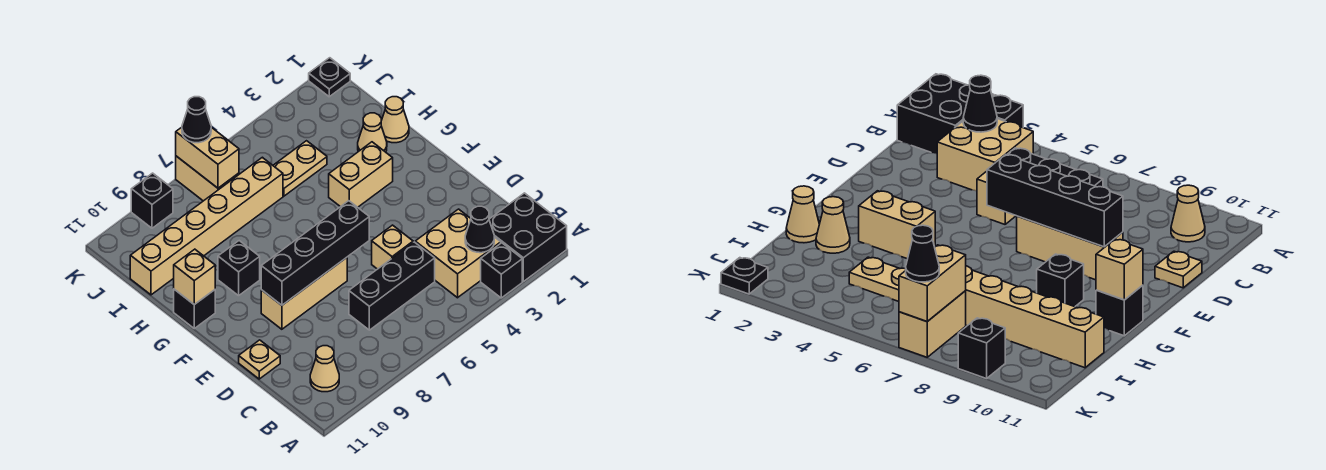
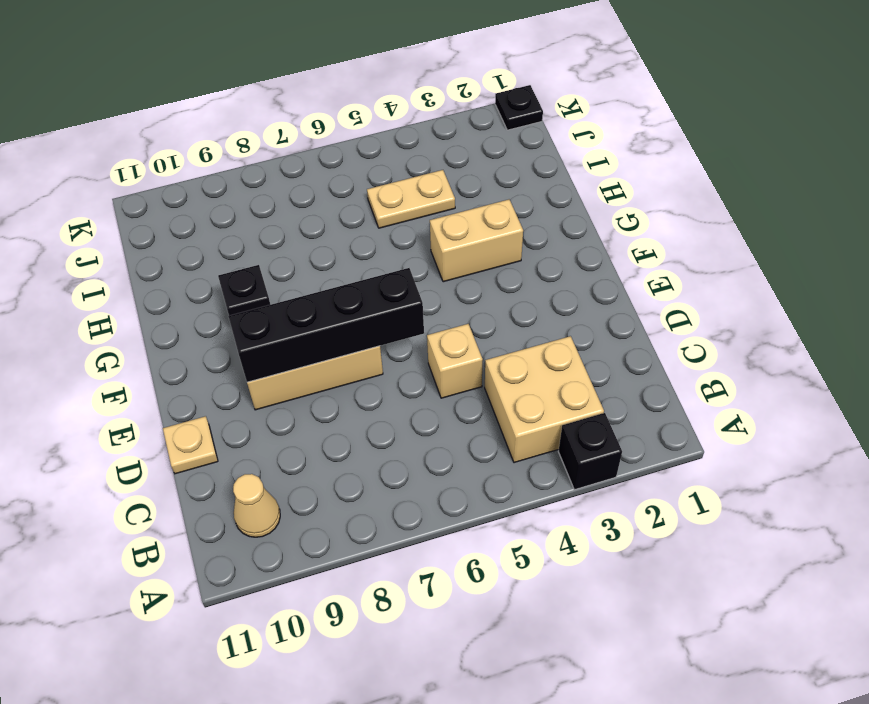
none -> black 2x2 brick [489,193,567,282]
none -> black 1x3 brick [349,242,435,330]
none -> black 1x1 brick [174,289,215,328]

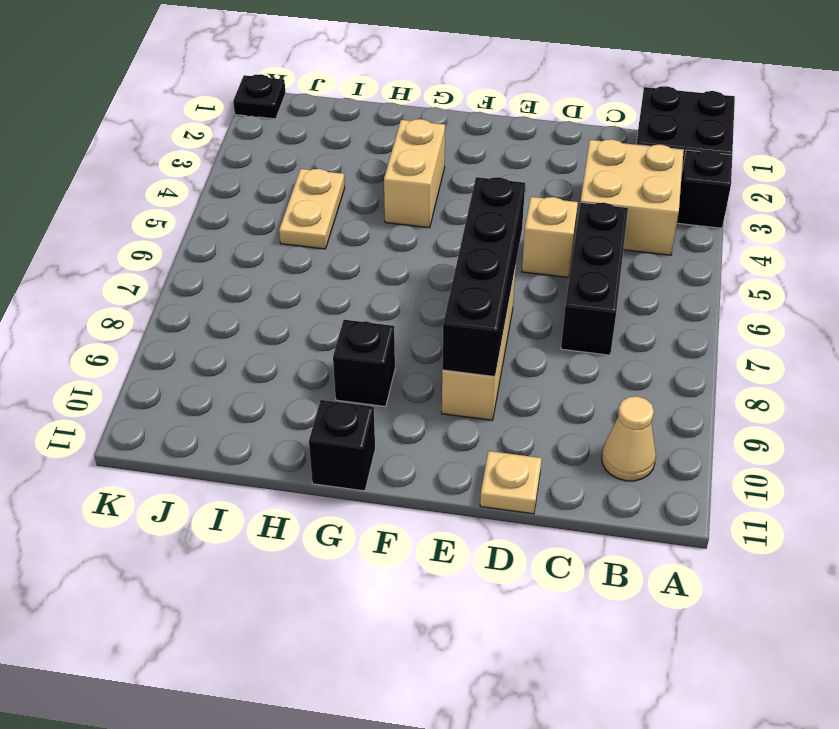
none -> tan 1x1 cone [381,97,409,143]
none -> tan 1x1 cone [358,113,387,152]
none -> tan 1x6 brick [130,157,283,295]

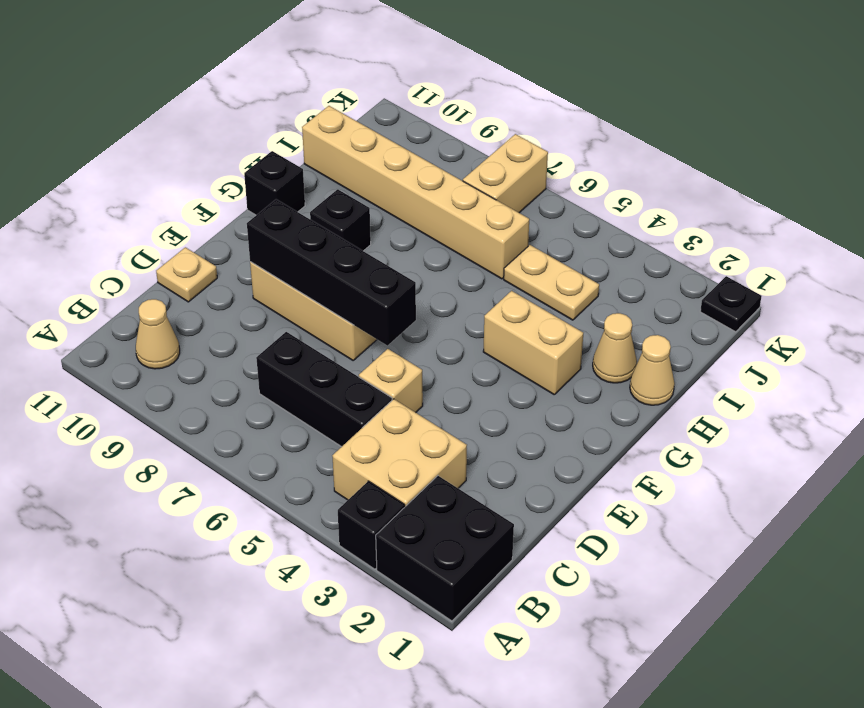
none -> black 1x1 brick [131,173,173,228]
none -> black 1x1 cone [465,206,494,253]
none -> tan 1x1 brick [174,249,215,305]

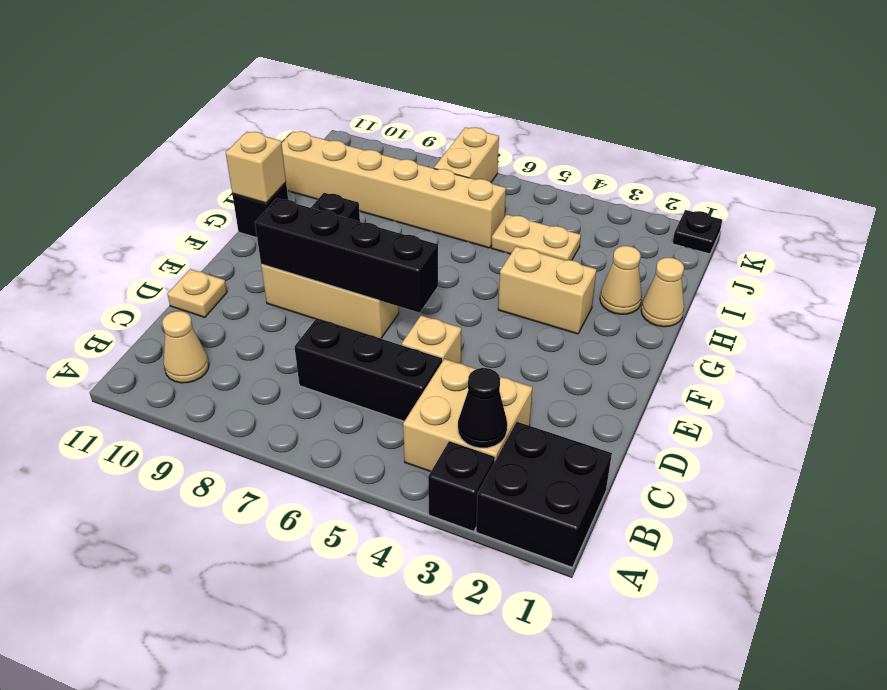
none -> black 1x1 brick [131,173,173,228]
none -> tan 1x2 brick [176,127,239,188]
none -> black 1x1 cone [182,97,211,143]

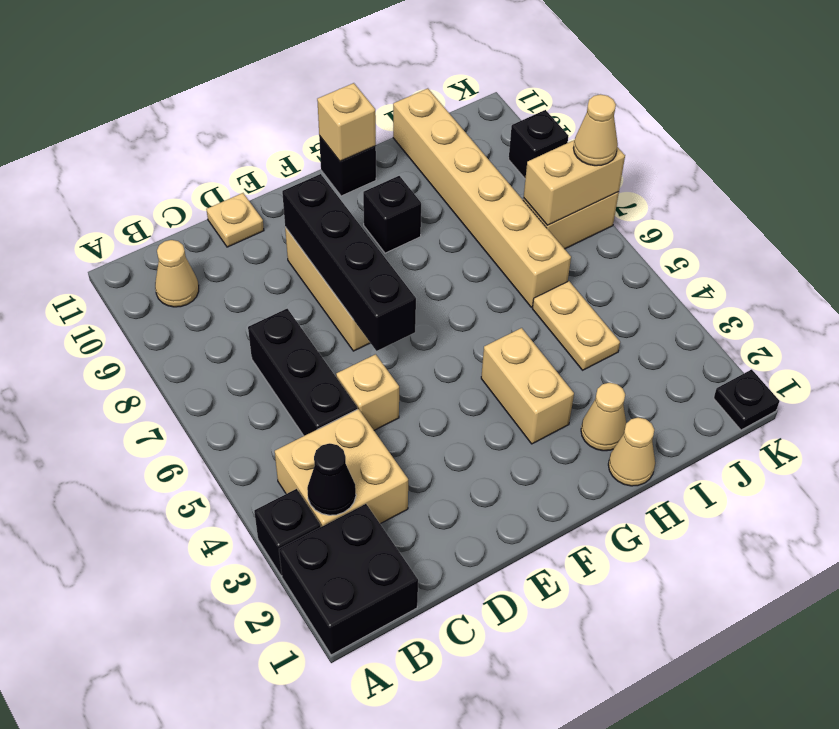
tan 1x1 cone [574,94,618,166] -> black 1x1 cone [182,97,211,143]

